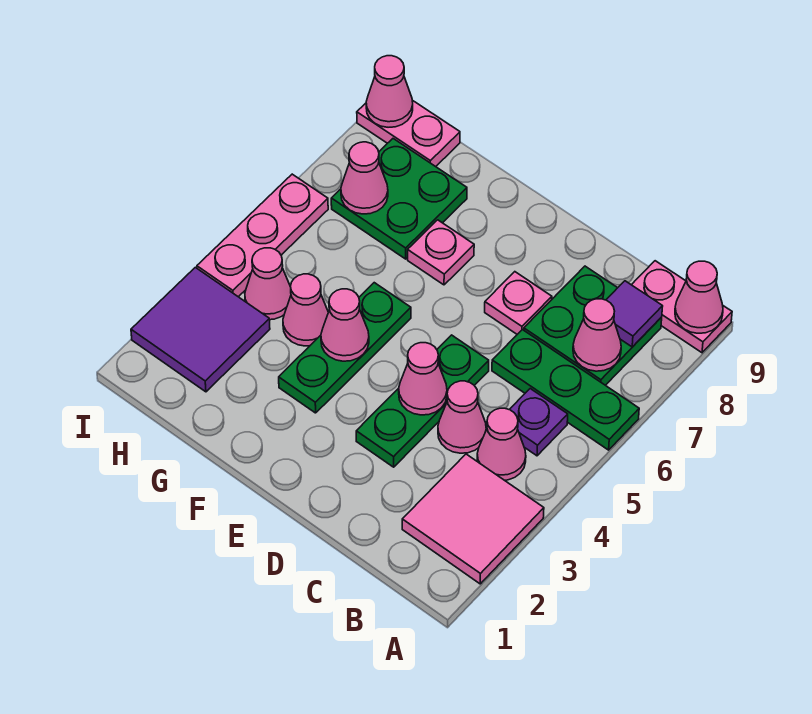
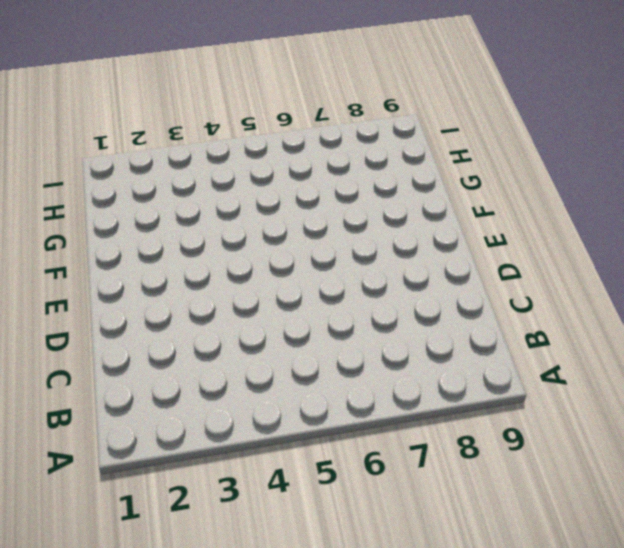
none -> pink 2x2 tile [402,454,544,584]
none -> green 1x3 plate [492,330,639,450]
none -> pink 1x2 plate [632,261,732,353]

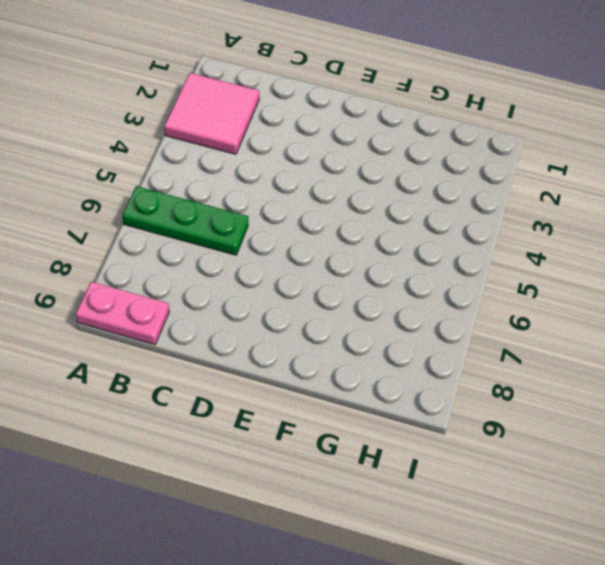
none -> pink 1x1 cone [477,408,526,480]
none -> purple 1x1 plate [509,389,568,456]
none -> green 2x2 plate [524,266,662,385]

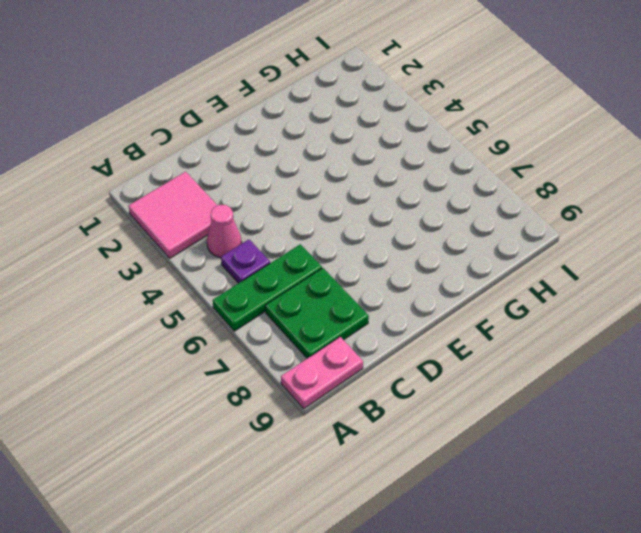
none -> pink 1x1 cone [438,381,486,453]
none -> green 1x3 plate [356,335,489,467]
none -> pink 1x1 plate [485,272,552,334]

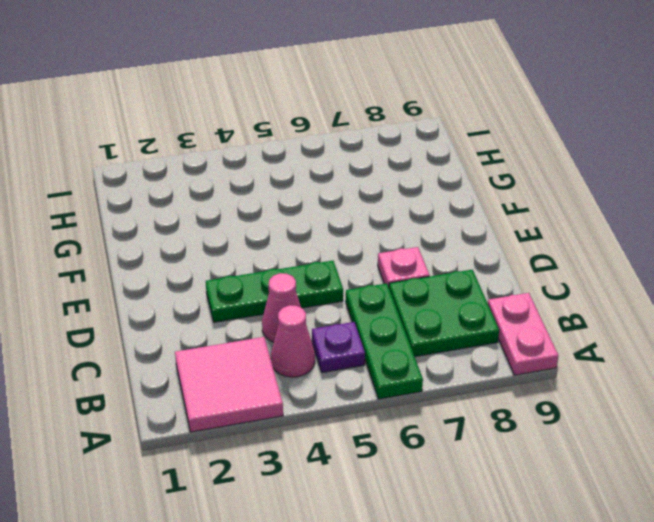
none -> green 1x3 plate [279,283,411,413]
none -> pink 1x1 plate [408,220,474,285]
none -> pink 1x1 cone [283,274,328,346]

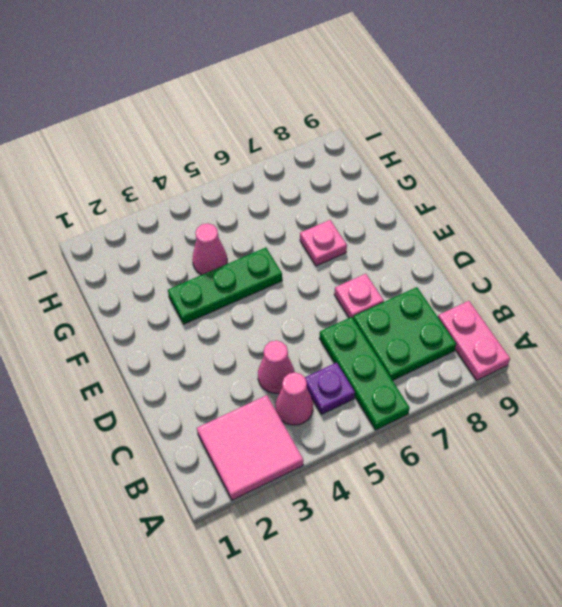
none -> green 1x3 plate [356,335,489,467]
none -> green 2x2 plate [331,139,467,259]
none -> purple 2x2 tile [131,267,270,392]

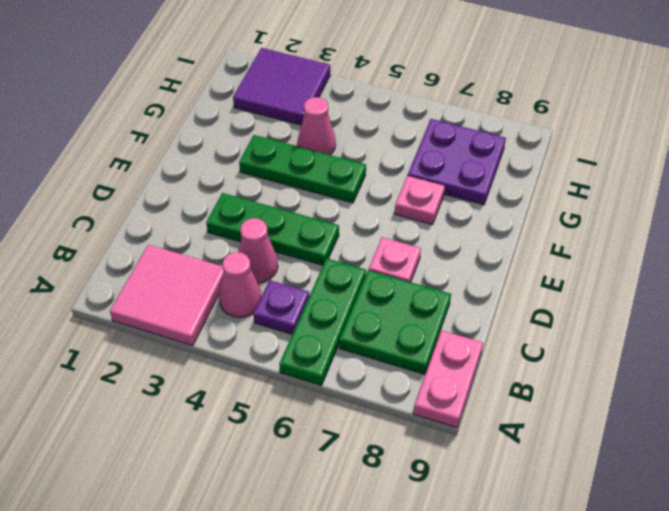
purple 2x2 plate [408,119,506,205] -> green 2x2 plate [331,139,467,259]
none -> pink 1x1 cone [245,248,291,320]
none -> pink 1x2 plate [357,100,460,167]
none -> pink 1x3 plate [197,174,328,297]

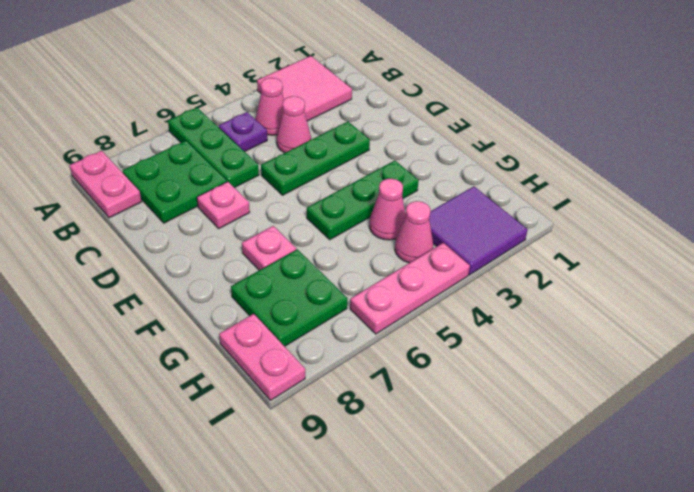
none -> pink 1x1 cone [675,261,723,333]
none -> pink 1x1 cone [573,299,621,371]
none -> purple 1x1 tile [606,281,663,347]

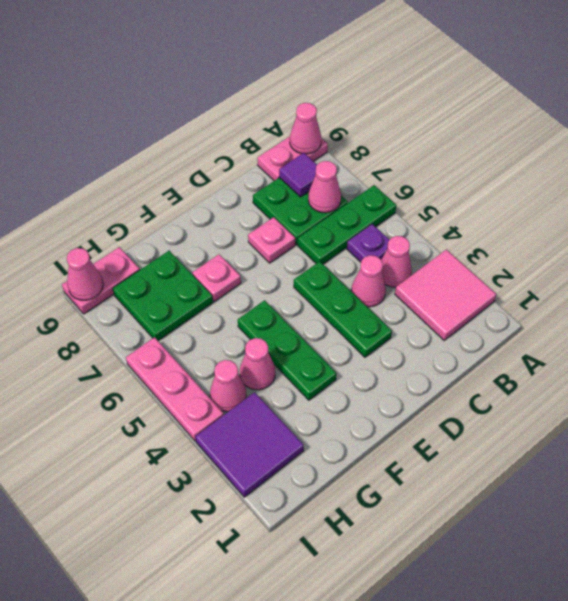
none -> pink 1x1 cone [399,343,447,415]
none -> pink 1x1 cone [321,289,369,361]
none -> pink 1x1 cone [341,142,388,214]

